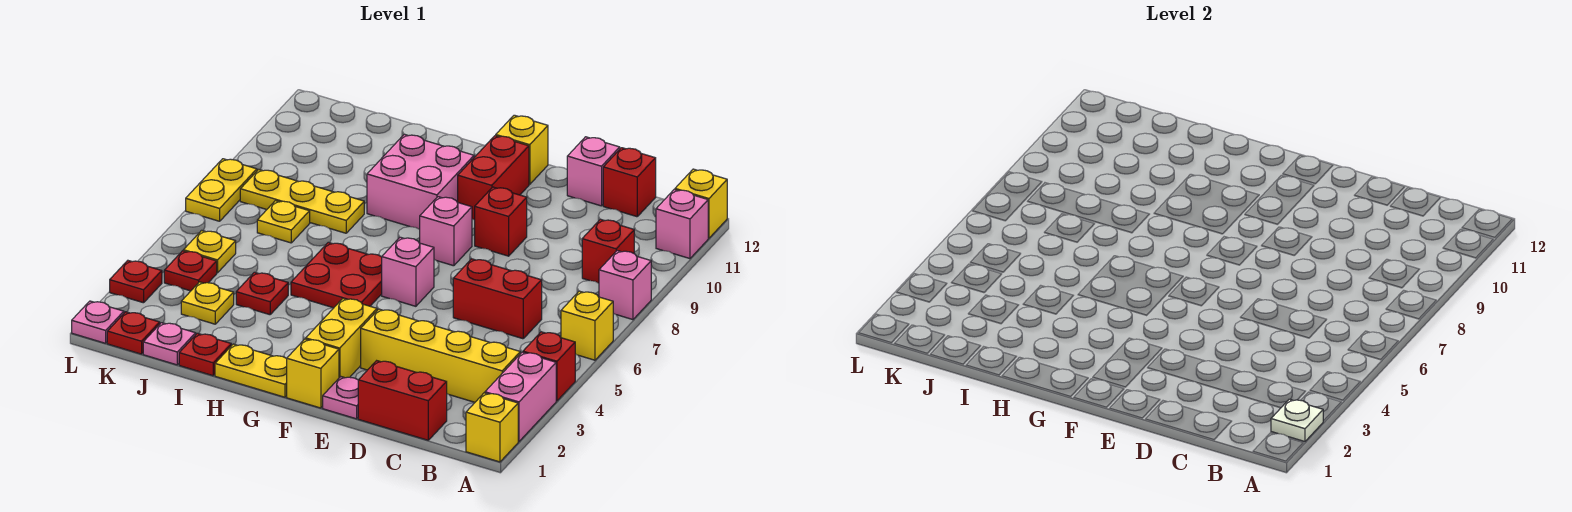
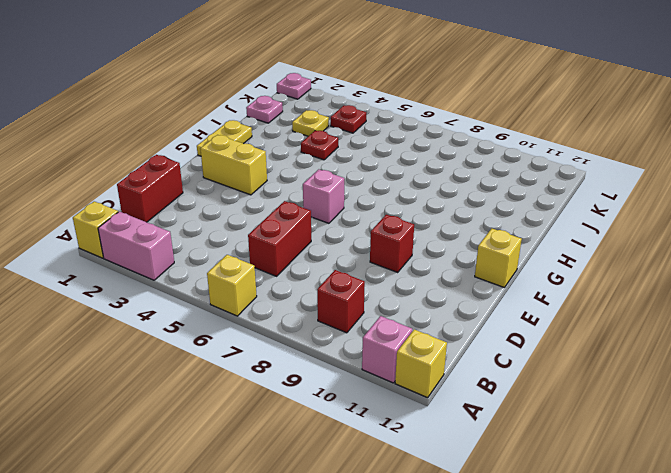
none -> red 1x1 brick [523,332,575,401]
none -> pink 1x1 brick [599,251,651,320]
none -> yellow 1x4 brick [361,309,520,402]
none -> red 1x1 brick [603,148,656,217]

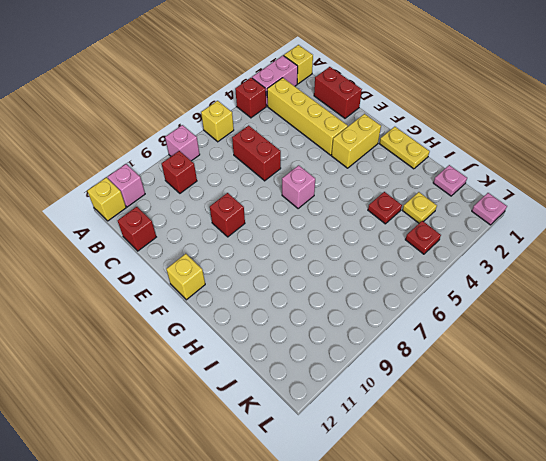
none -> pink 1x1 brick [567,137,620,206]
none -> pink 1x1 plate [323,377,358,419]
none -> yellow 1x1 brick [287,339,339,408]
none -> pink 1x1 brick [420,197,472,266]

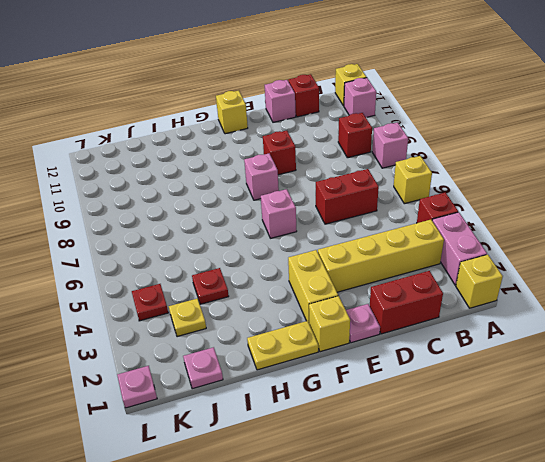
none -> red 1x2 brick [458,136,529,220]
none -> red 2x2 plate [291,242,382,308]
none -> pink 2x2 brick [367,134,474,229]
none -> red 1x1 plate [179,333,231,376]

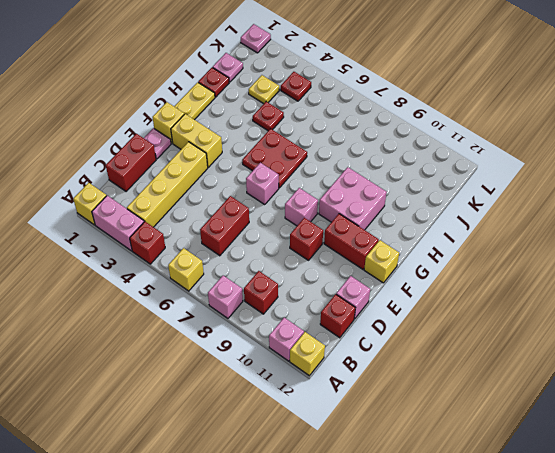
none -> yellow 1x3 plate [240,169,364,233]
none -> yellow 1x1 plate [257,201,310,243]
none -> red 1x1 plate [107,312,160,354]
none -> yellow 1x1 plate [183,230,236,273]

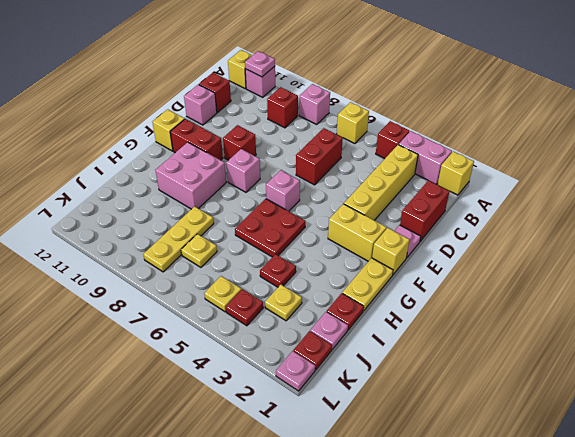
pink 1x1 plate [245,51,275,77] -> none
none -> red 1x1 plate [110,261,162,303]
none -> yellow 1x2 plate [186,159,257,221]
none -> white 1x1 plate [1271,399,1323,442]

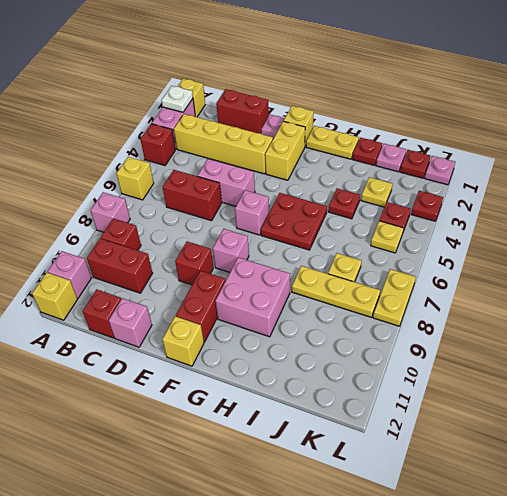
red 1x2 brick [87,238,152,293] -> none
pink 1x2 brick [198,159,255,206] -> none

